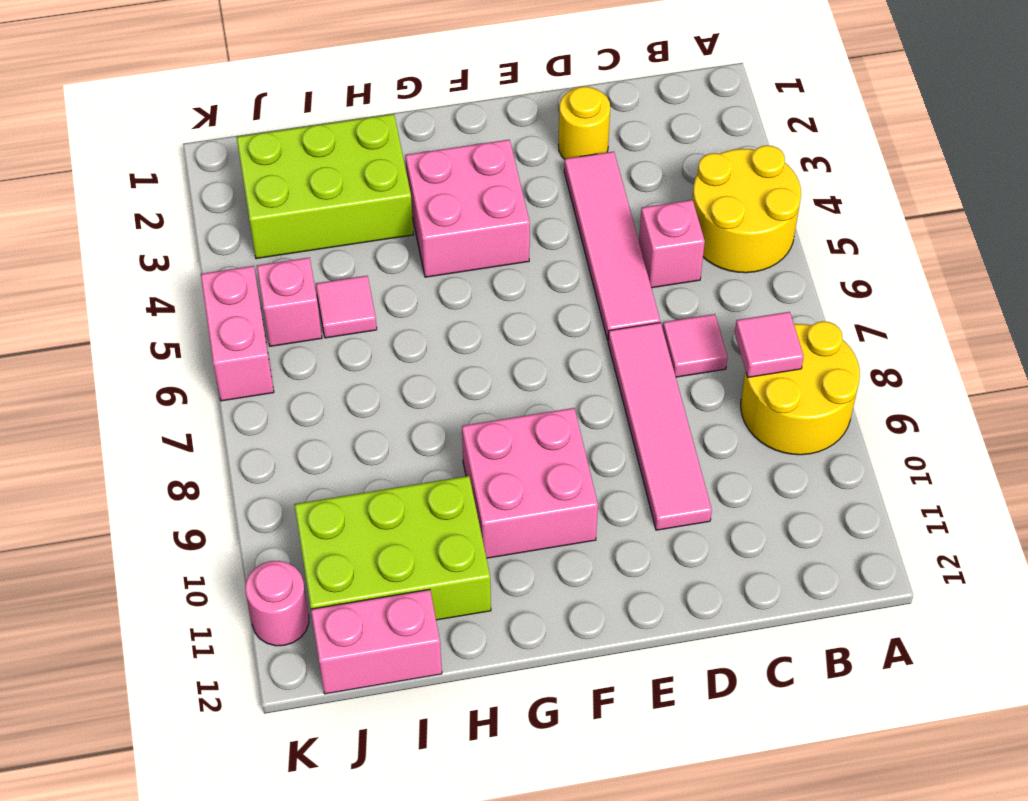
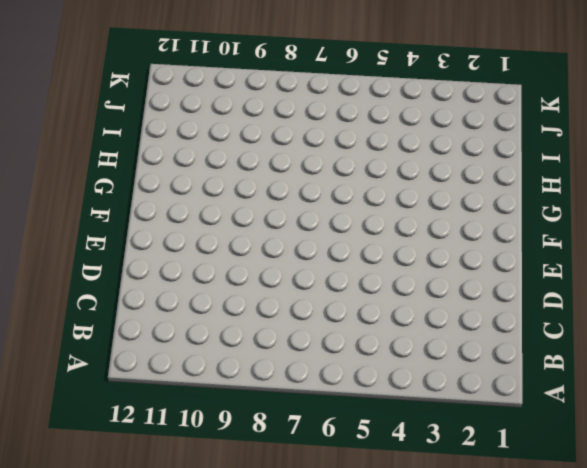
none -> yellow 2x2 round brick [692,145,801,273]
none -> yellow 2x2 round brick [741,321,860,455]
none -> pink 1x1 brick [639,200,705,288]

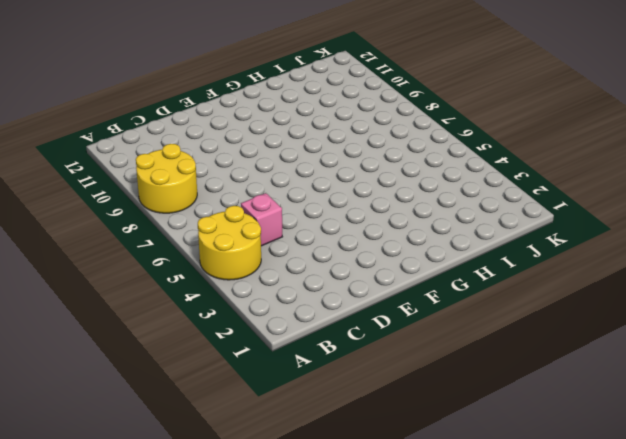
none -> pink 1x1 tile [663,314,728,377]
none -> yellow 1x1 round brick [559,87,610,159]
none -> pink 1x4 tile [564,152,660,340]

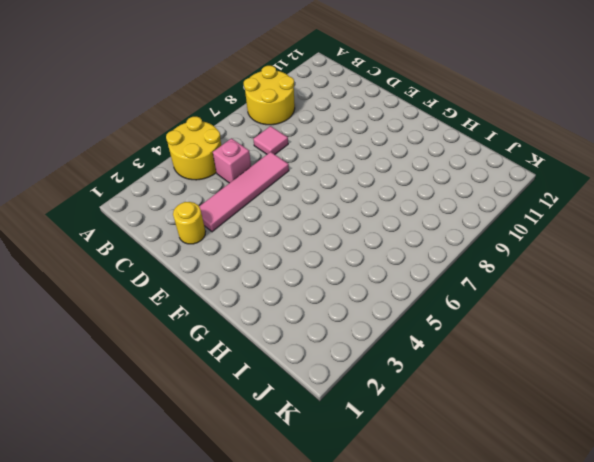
none -> pink 1x4 tile [608,323,712,530]
none -> pink 2x2 brick [405,140,530,277]
none -> pink 2x2 brick [462,408,598,558]

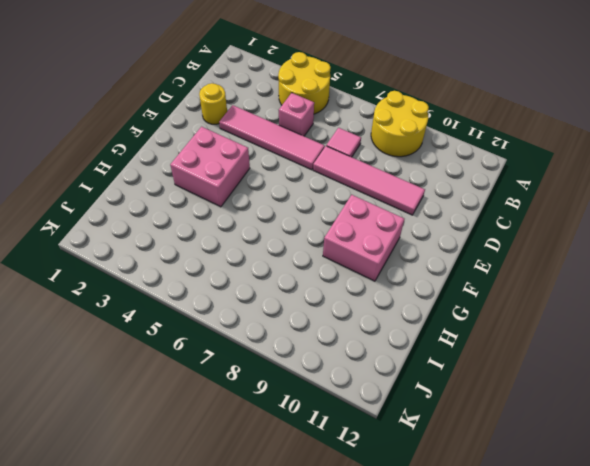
none -> lime 2x3 brick [237,114,414,259]
none -> lime 2x3 brick [294,476,491,620]
none -> pink 1x1 tile [316,276,377,338]

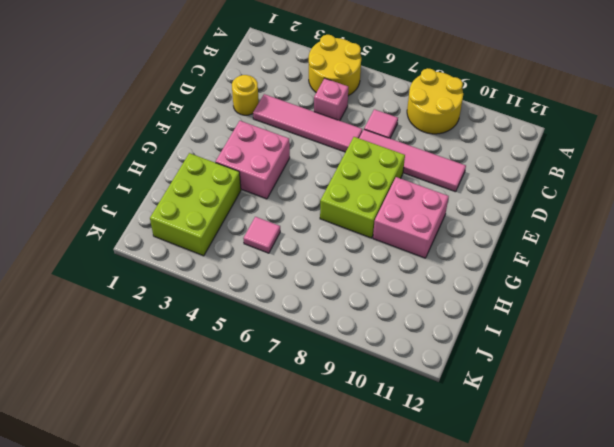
lime 2x3 brick [320,137,405,238] -> lime 2x3 brick moved to [294,476,491,620]
none -> pink 1x2 brick [311,589,442,694]
none -> pink 1x1 brick [257,257,322,346]
none -> pink 1x2 brick [201,266,274,401]

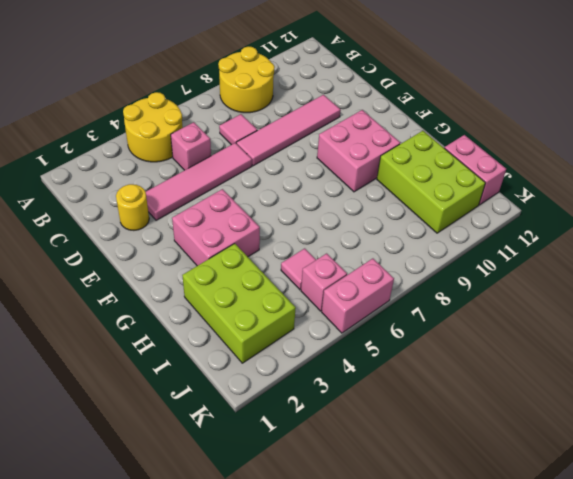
none -> pink 1x1 round brick [245,561,309,646]
none -> pink 1x1 tile [735,312,804,377]

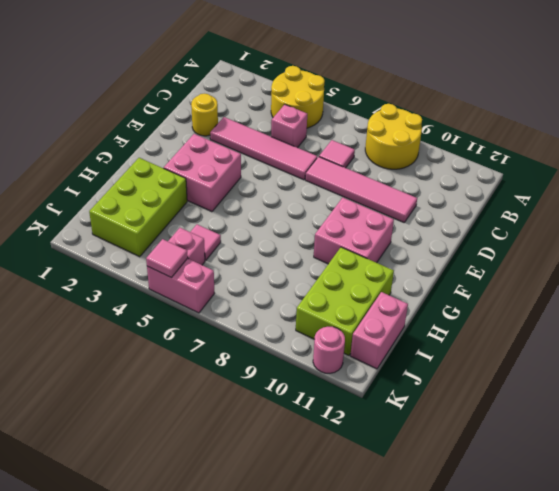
pink 1x1 tile [146,239,188,278] -> pink 1x1 tile moved to [735,312,804,377]

